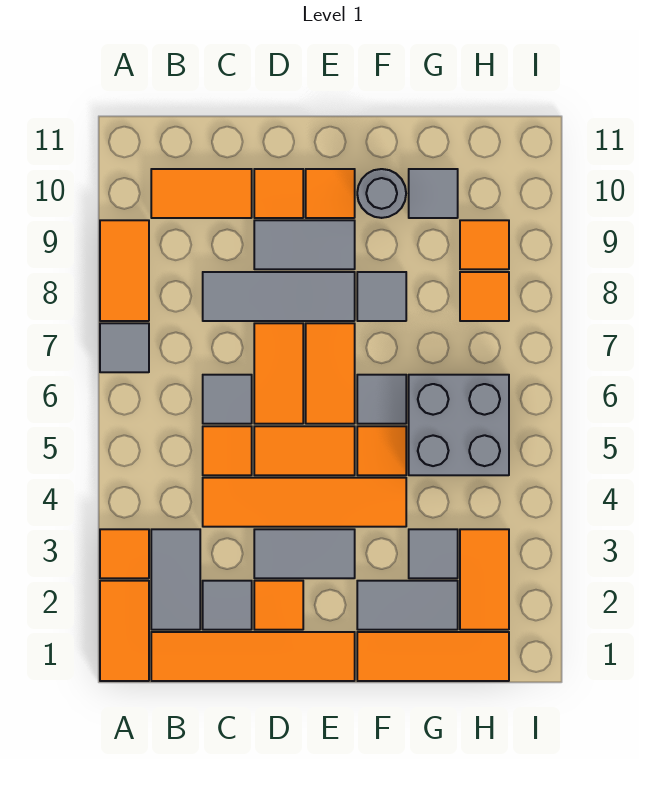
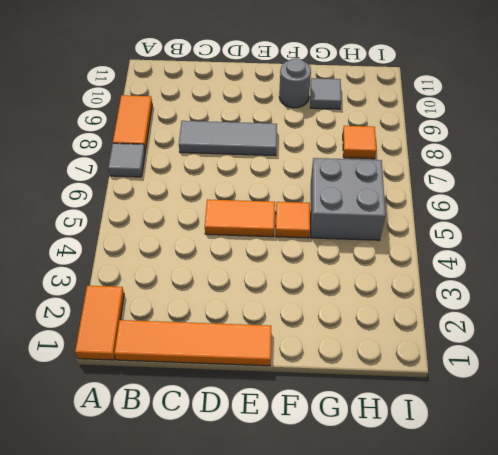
none -> orange 1x1 tile [100,529,149,578]
none -> grey 1x2 tile [151,529,200,630]
none -> orange 1x2 tile [151,169,252,218]
none -> grey 1x1 tile [203,581,252,630]

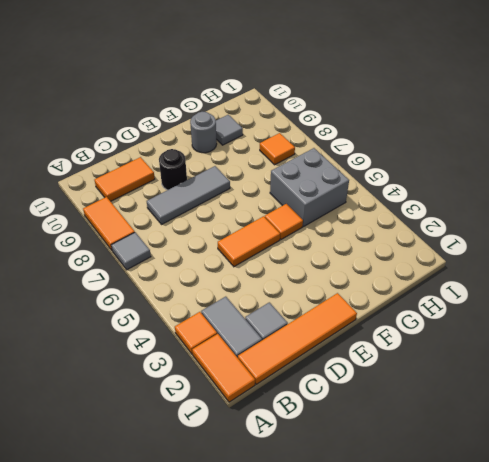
black 1x1 round brick [159,149,187,190] -> grey 1x2 tile [254,220,355,269]
none -> orange 1x4 tile [203,478,406,527]
none -> orange 1x1 tile [203,426,252,475]
none -> grey 1x1 tile [203,375,252,424]
none -> orange 1x1 tile [254,581,303,630]

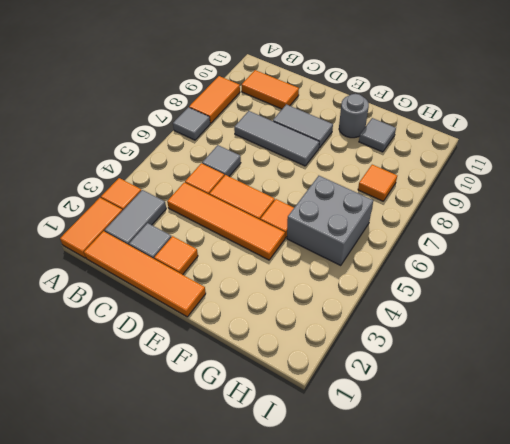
none -> grey 1x2 tile [254,529,355,578]
none -> orange 1x2 tile [254,323,303,424]
none -> orange 1x1 tile [254,169,303,218]
none -> orange 1x2 tile [306,323,355,424]

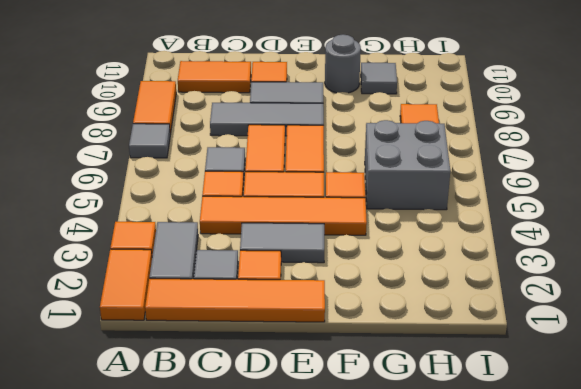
none -> orange 1x1 tile [306,169,355,218]
none -> orange 1x3 tile [357,632,509,681]
none -> grey 1x2 tile [357,581,458,630]
none -> grey 1x1 tile [357,375,406,424]

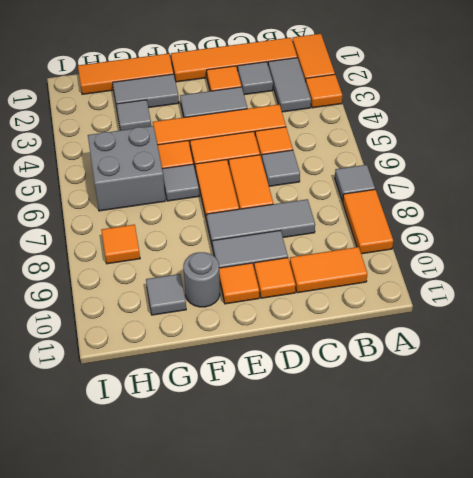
none -> grey 1x1 tile [357,272,406,321]
none -> orange 1x2 tile [460,529,509,630]
none -> orange 1x1 tile [460,220,509,269]

